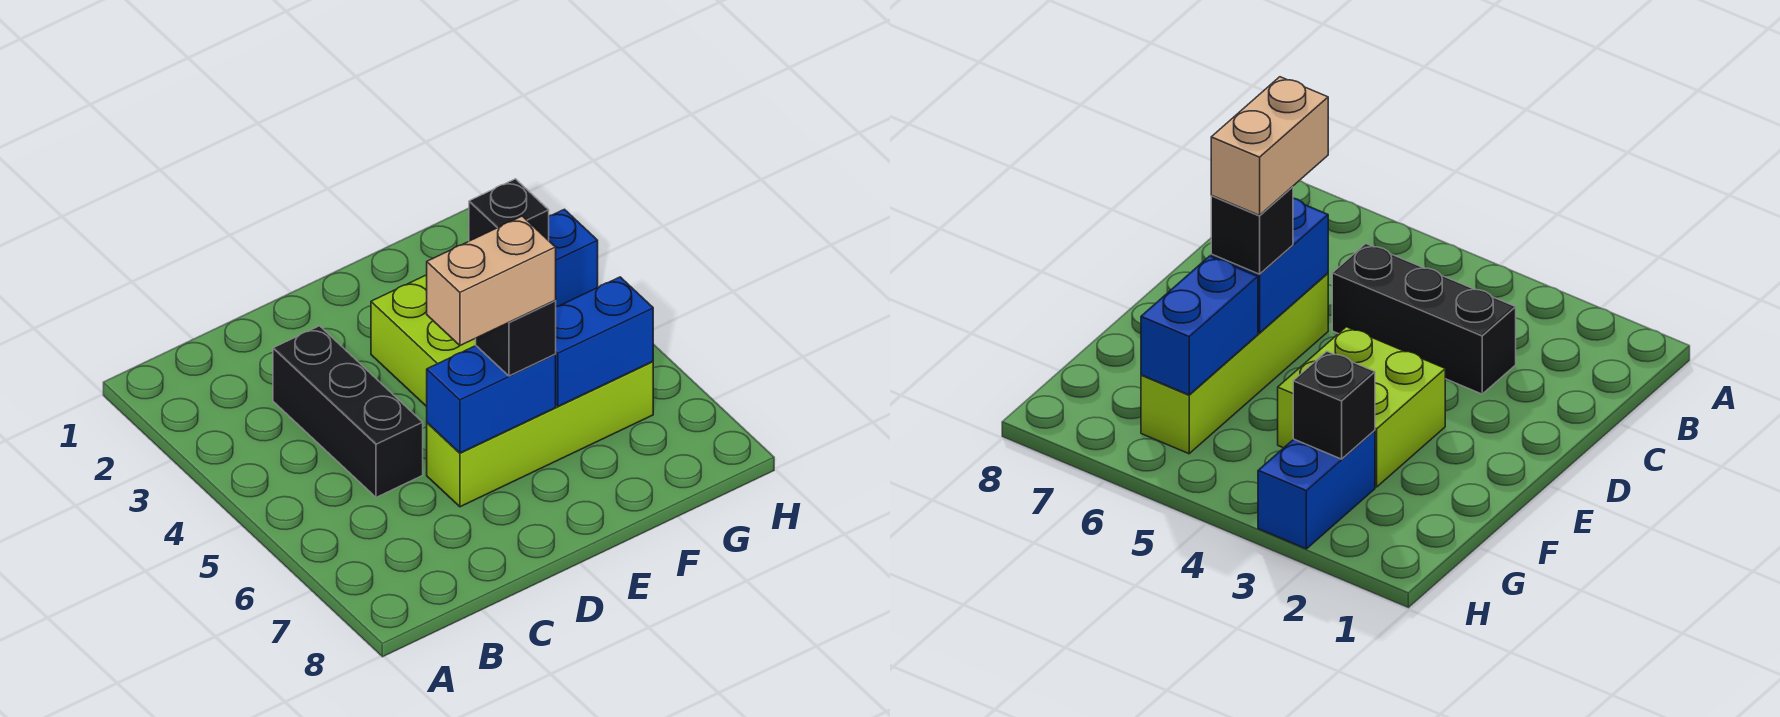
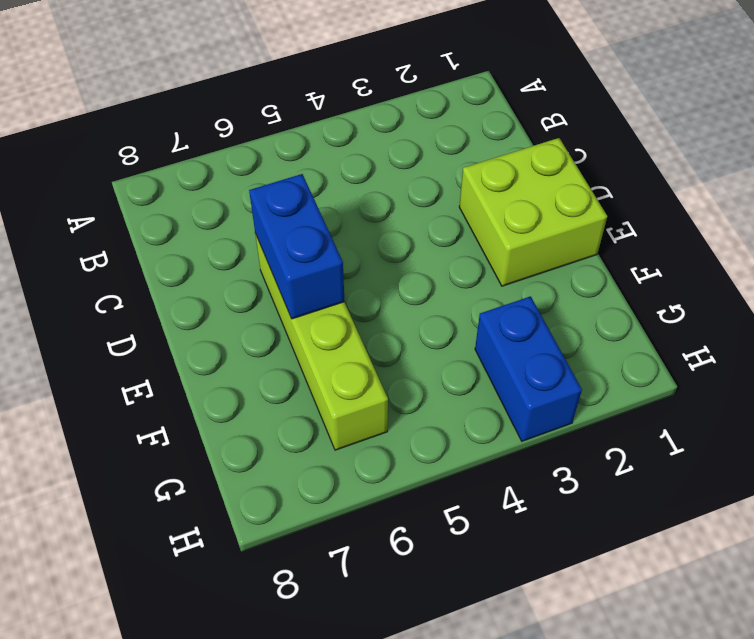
lime 2x2 brick [459,138,607,286] -> lime 2x2 brick moved to [371,275,476,407]
none -> black 1x3 brick [273,326,423,497]
none -> blue 1x2 brick [555,277,653,406]

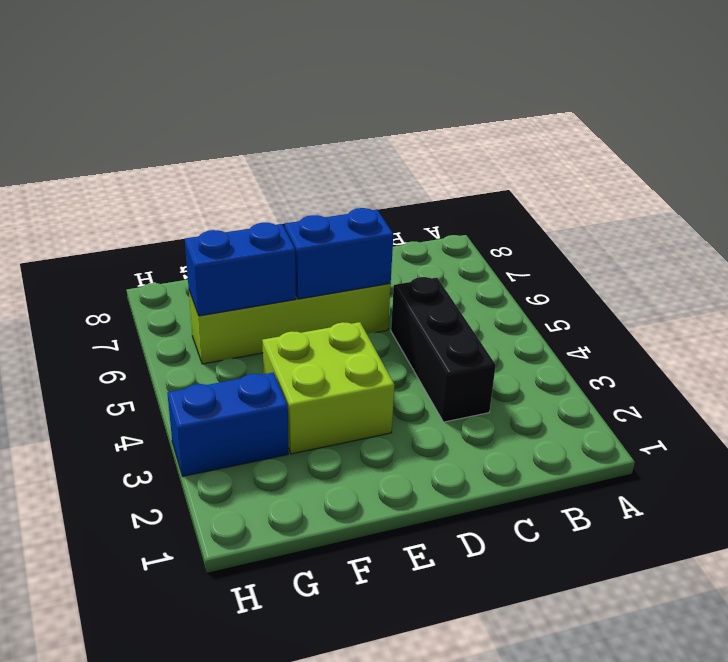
none -> black 1x1 brick [469,179,549,241]
none -> black 1x1 brick [476,301,556,376]

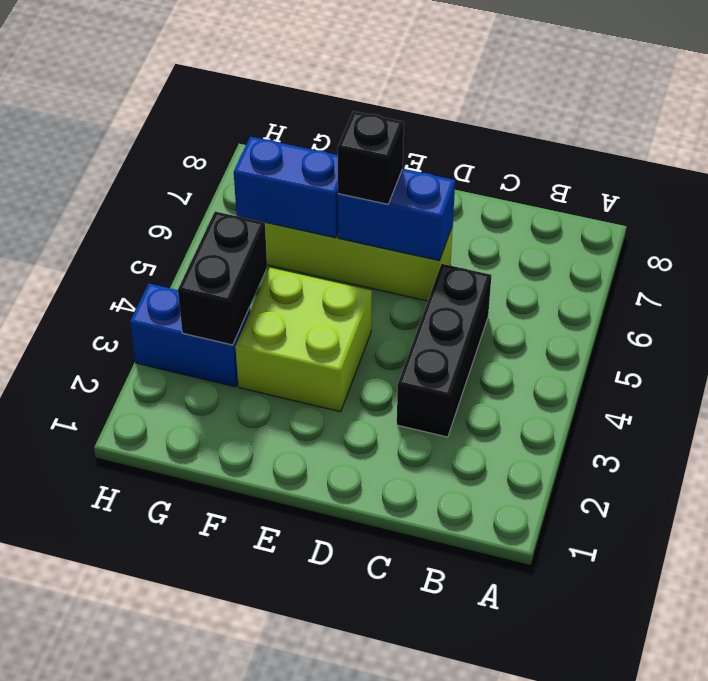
black 1x2 brick [178,212,267,345] -> black 1x1 brick [469,179,549,241]
none -> tan 1x2 brick [427,216,556,345]

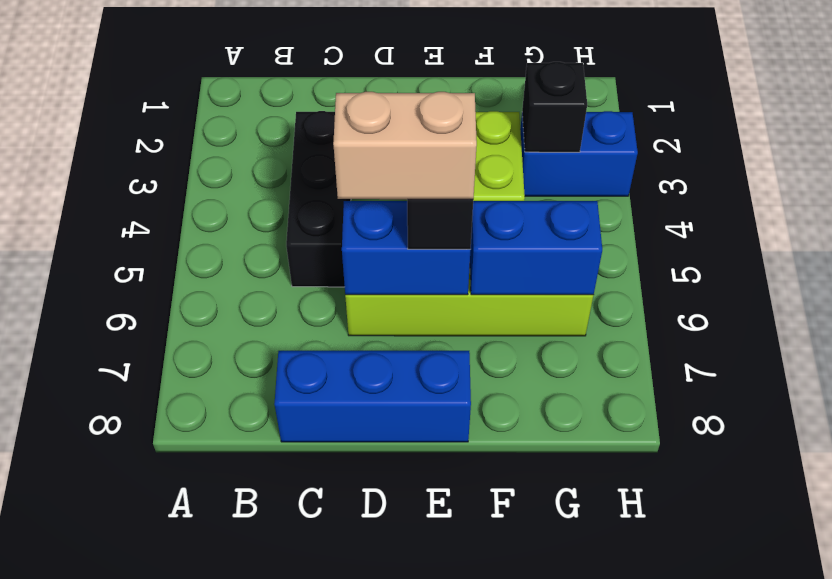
blue 1x3 brick [274,351,471,442] -> none

